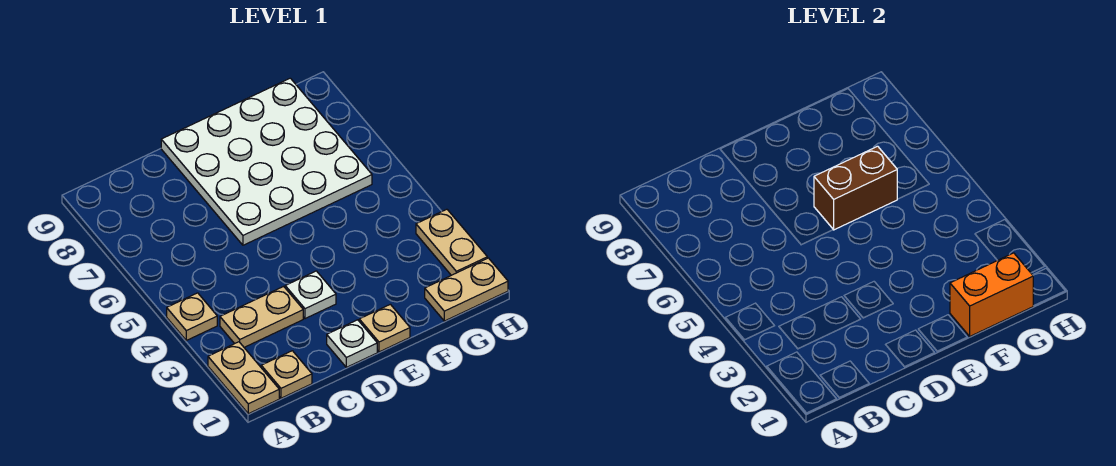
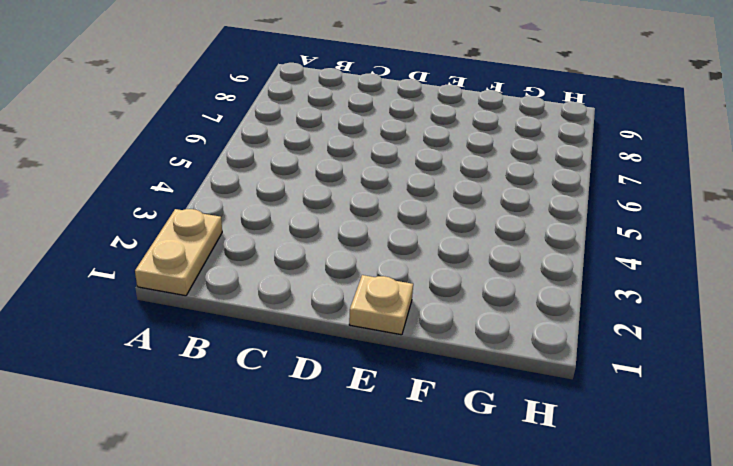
none -> tan 1x1 plate [167,293,217,340]
none -> tan 1x1 plate [261,351,312,398]
none -> tan 1x2 plate [220,286,303,347]

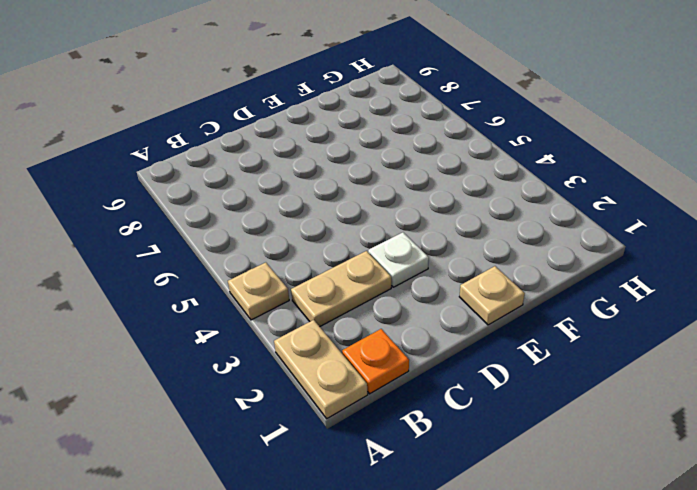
orange 1x1 plate [342,329,409,394] -> tan 1x1 plate [261,351,312,398]
none -> white 1x1 plate [327,320,377,367]
none -> white 4x4 plate [161,78,372,245]
none -> tan 1x2 plate [425,258,508,321]

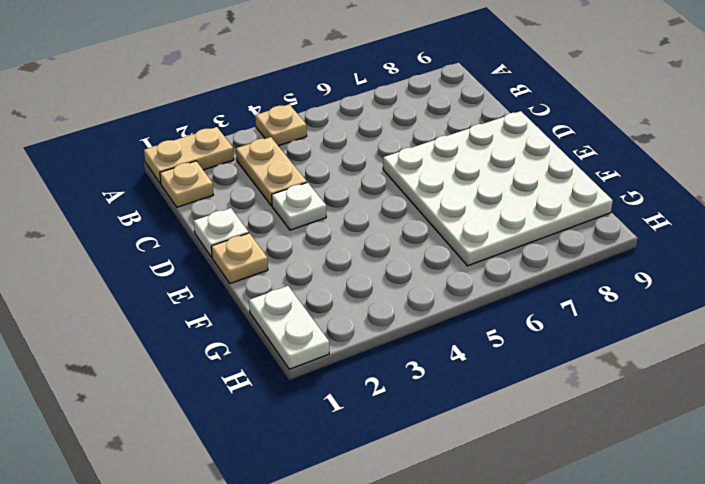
white 1x2 plate [249,286,329,369] -> tan 1x2 plate [425,258,508,321]
none -> tan 1x2 plate [416,209,487,275]
none -> brown 1x2 brick [814,146,897,230]
none -> orange 1x2 brick [950,253,1033,336]

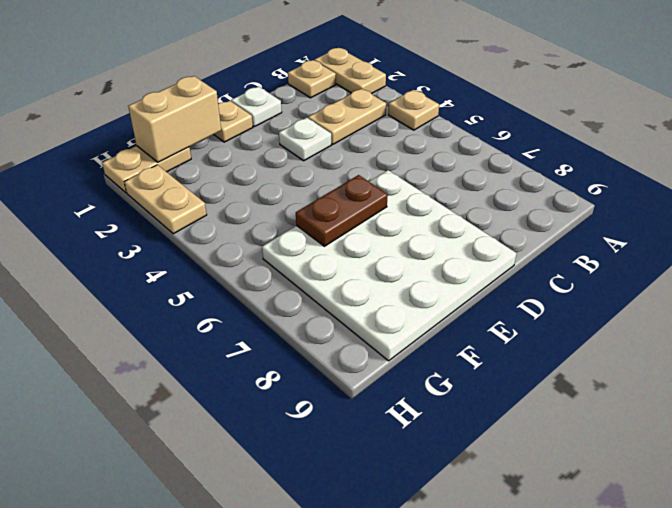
brown 1x2 plate [296,175,388,246] -> brown 1x2 brick [814,146,897,230]
tan 1x2 brick [128,76,221,162] -> orange 1x2 brick [950,253,1033,336]

